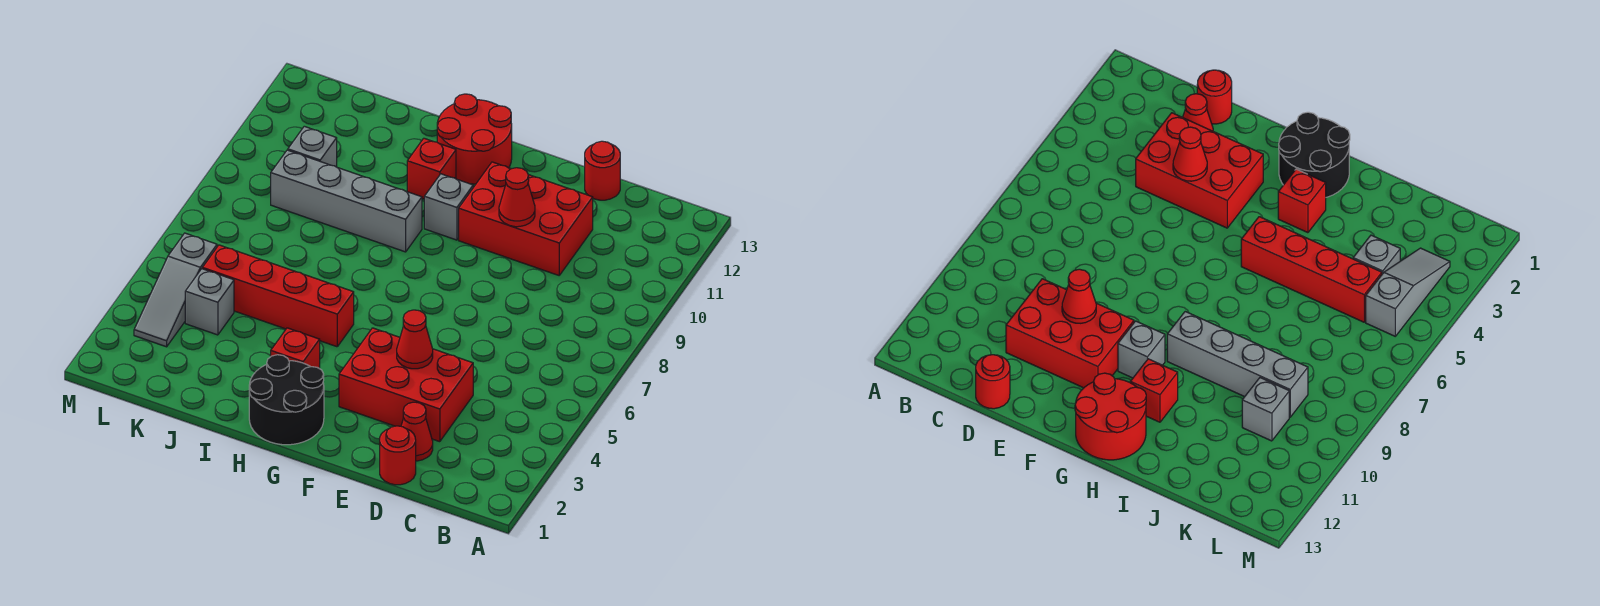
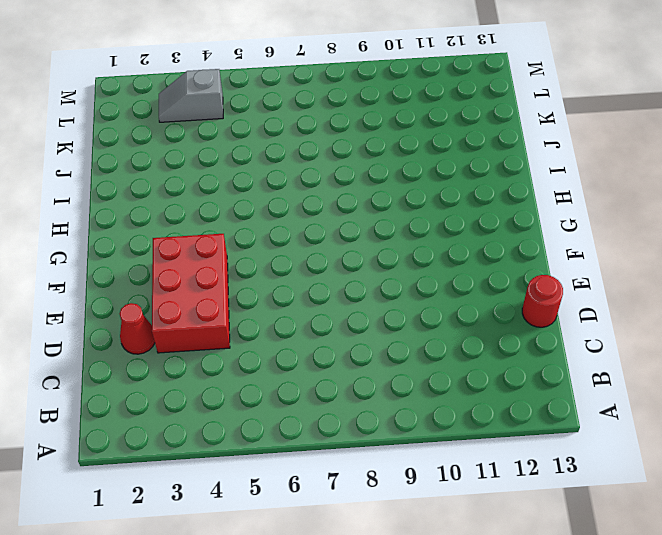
grey 1x2 slope [159,69,223,122] -> grey 1x3 slope [134,233,217,347]
none -> red 1x1 round brick [380,426,416,485]
none -> red 2x3 brick [459,162,593,275]
none -> black 2x2 round brick [249,355,324,445]

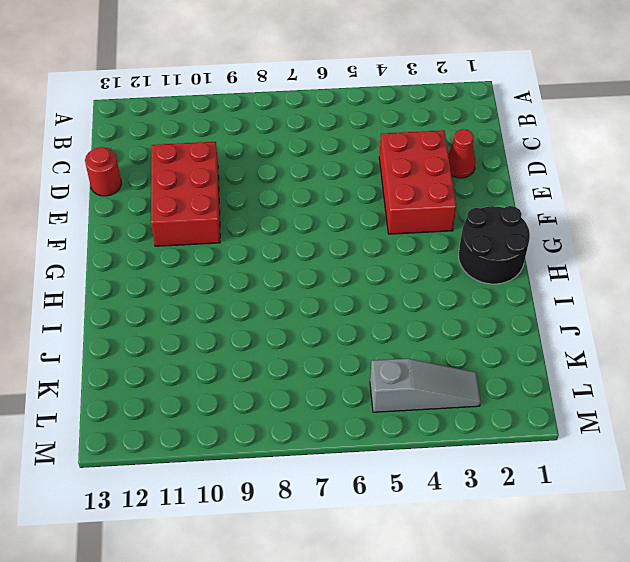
none -> red 1x1 round brick [380,426,416,485]
none -> grey 1x1 brick [424,174,473,240]
none -> red 2x2 round brick [437,94,512,184]

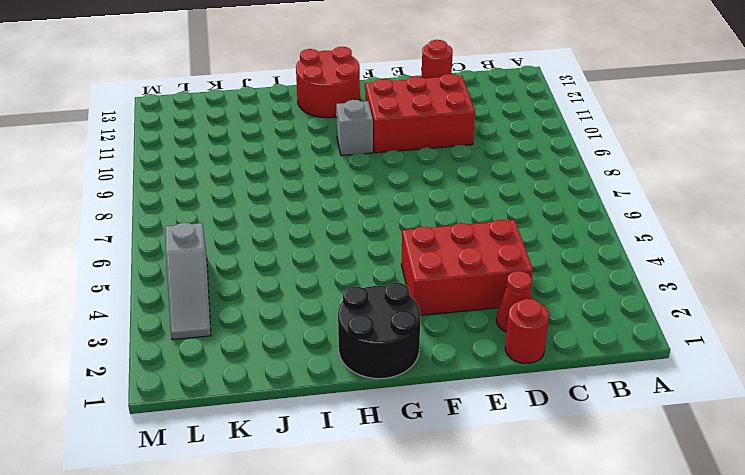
none -> red 1x1 brick [271,328,320,369]
none -> red 1x4 brick [202,245,354,347]
none -> grey 1x4 brick [271,150,422,252]

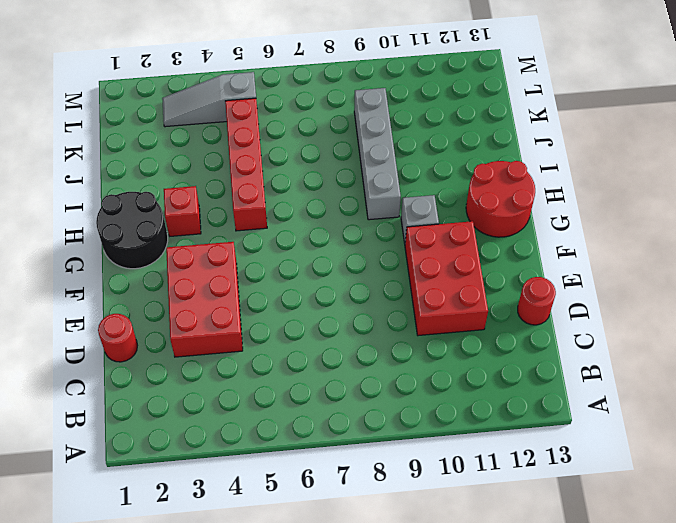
none -> red 1x1 cone [401,402,433,461]
none -> red 1x1 brick [407,138,456,199]
none -> grey 1x1 brick [185,269,234,335]

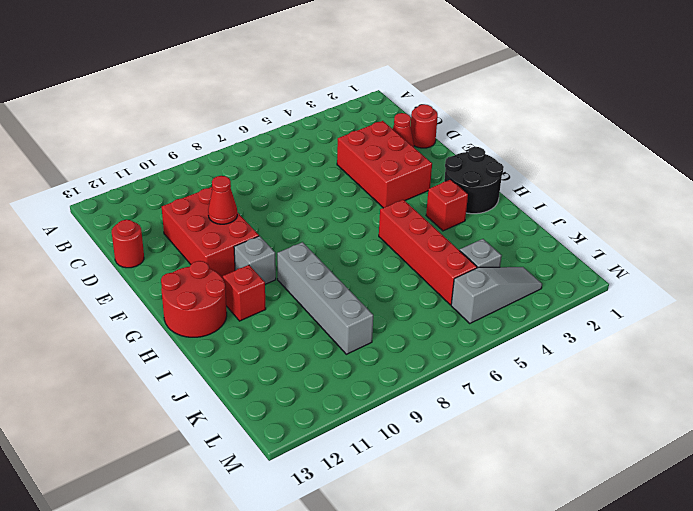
none -> grey 1x1 brick [288,126,337,167]
none -> red 1x1 cone [397,310,433,369]

